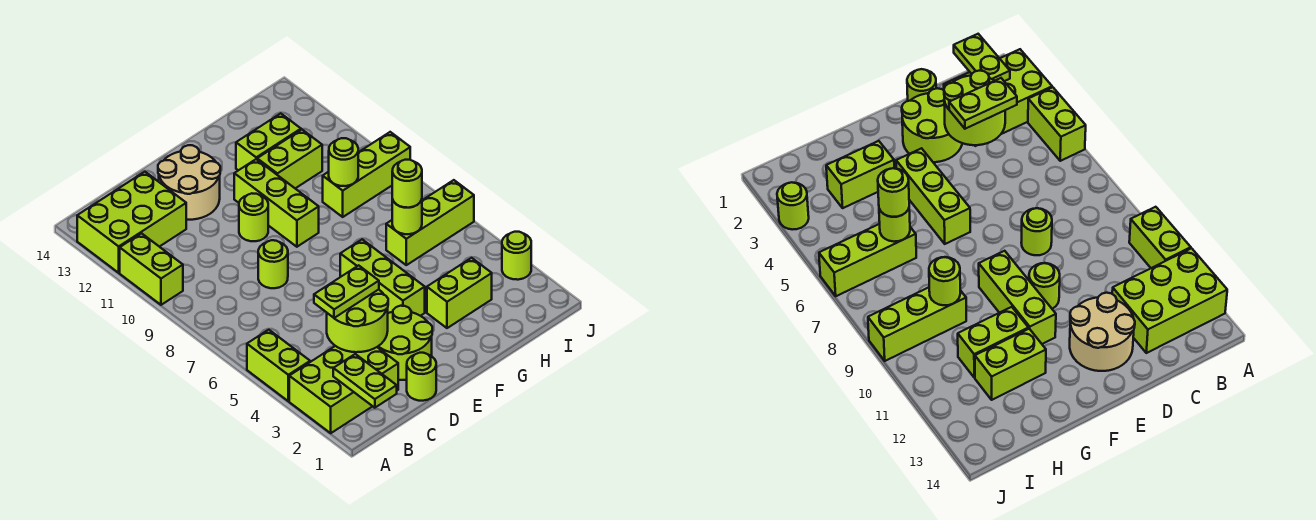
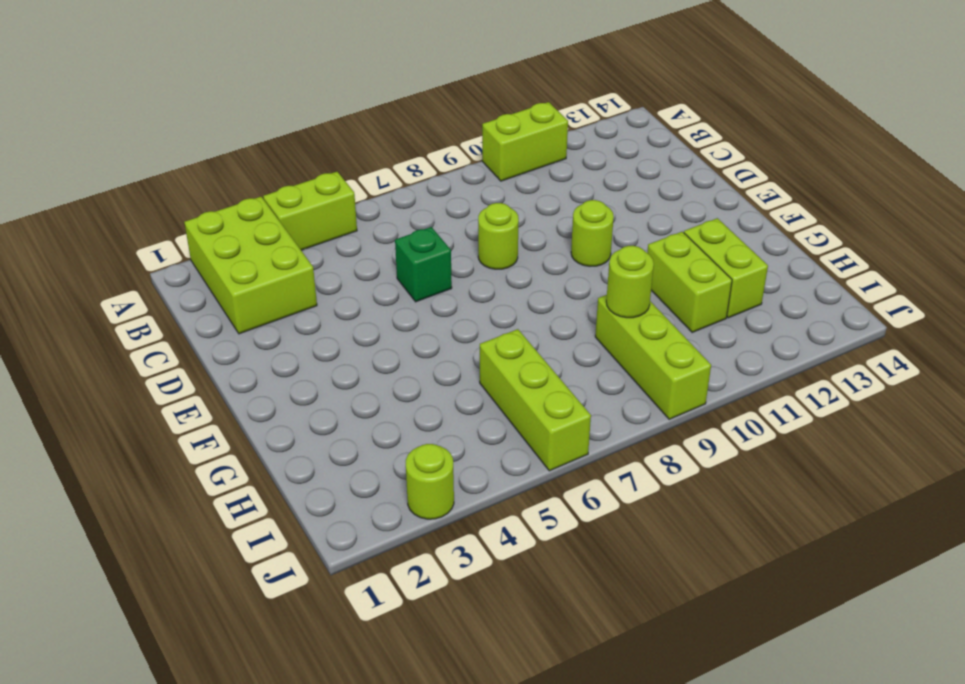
green 1x1 brick [395,227,452,302] -> none
none -> lime 2x3 brick [77,172,186,273]
none -> lime 1x1 round brick [407,353,436,401]
none -> lime 2x2 round brick [378,306,432,380]

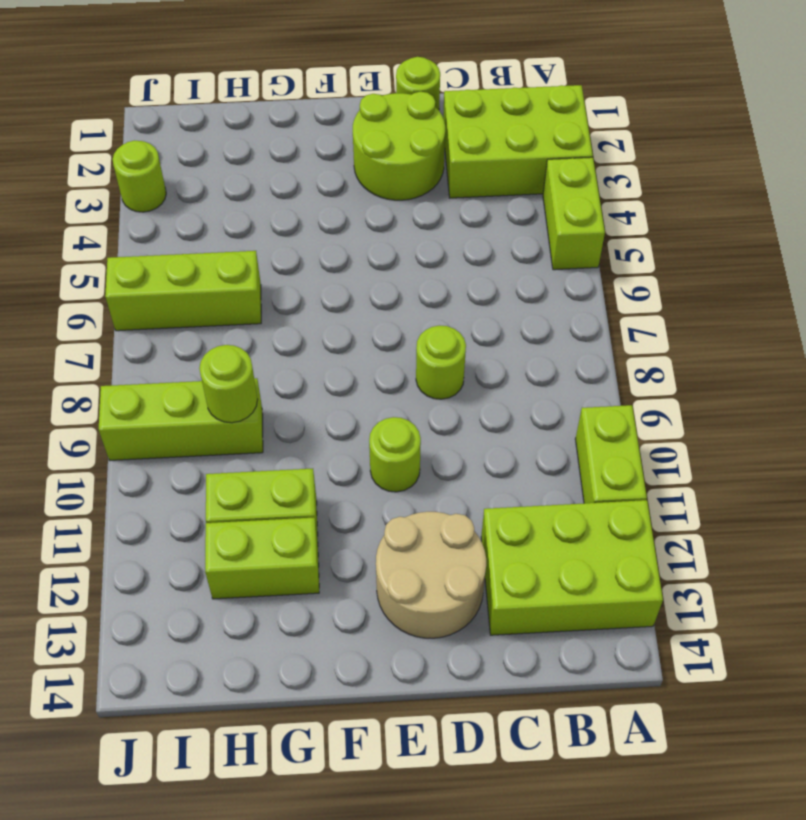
none -> lime 1x3 brick [340,239,425,316]
none -> lime 1x3 brick [234,159,319,247]
none -> lime 1x2 brick [427,258,492,328]

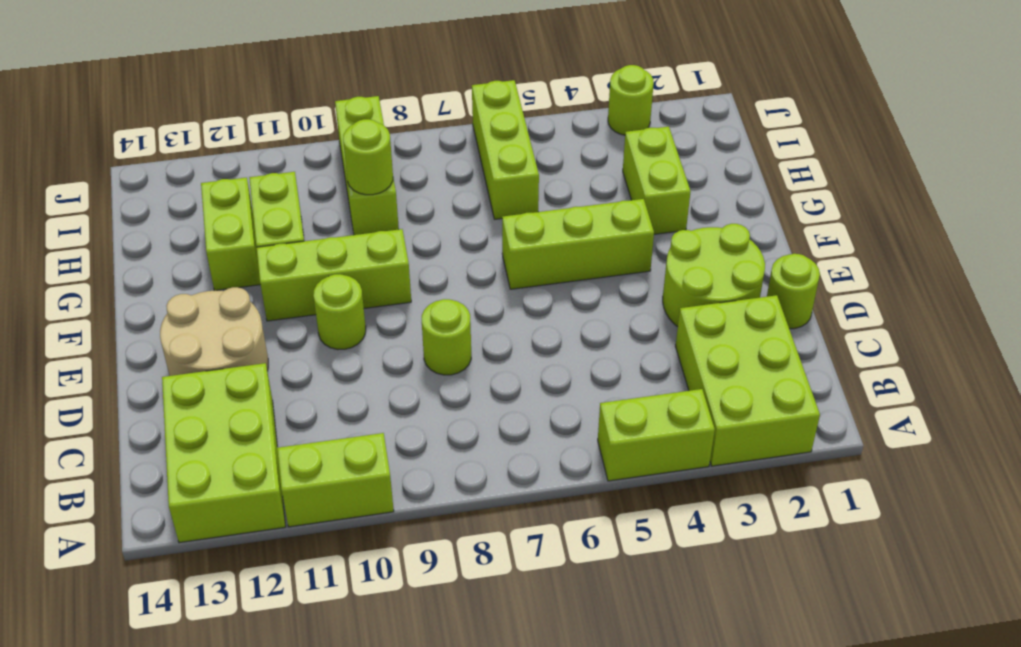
none -> lime 1x2 plate [333,354,397,408]
none -> lime 2x2 round brick [327,290,388,352]
none -> lime 1x1 round brick [392,199,422,234]

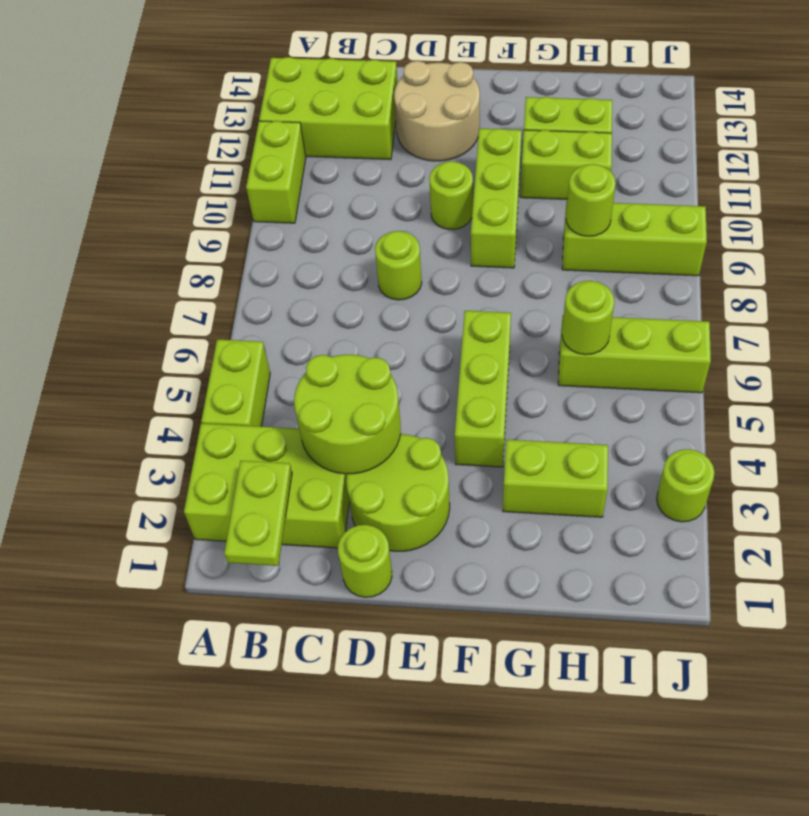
none -> lime 1x2 plate [314,265,379,318]
none -> lime 1x1 round brick [392,160,422,208]

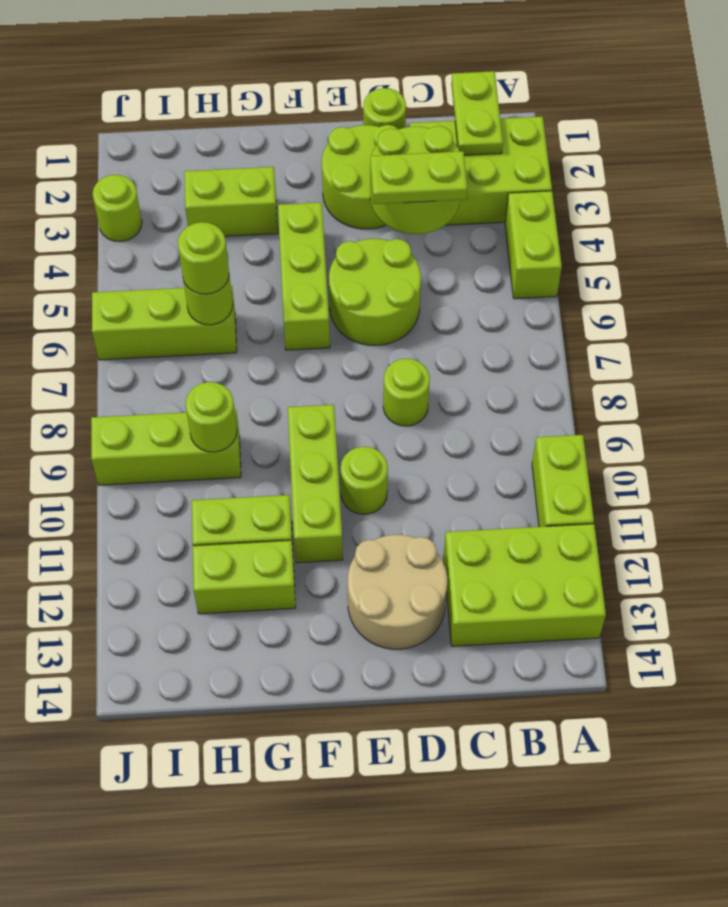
lime 2x2 round brick [329,239,421,345] -> none

